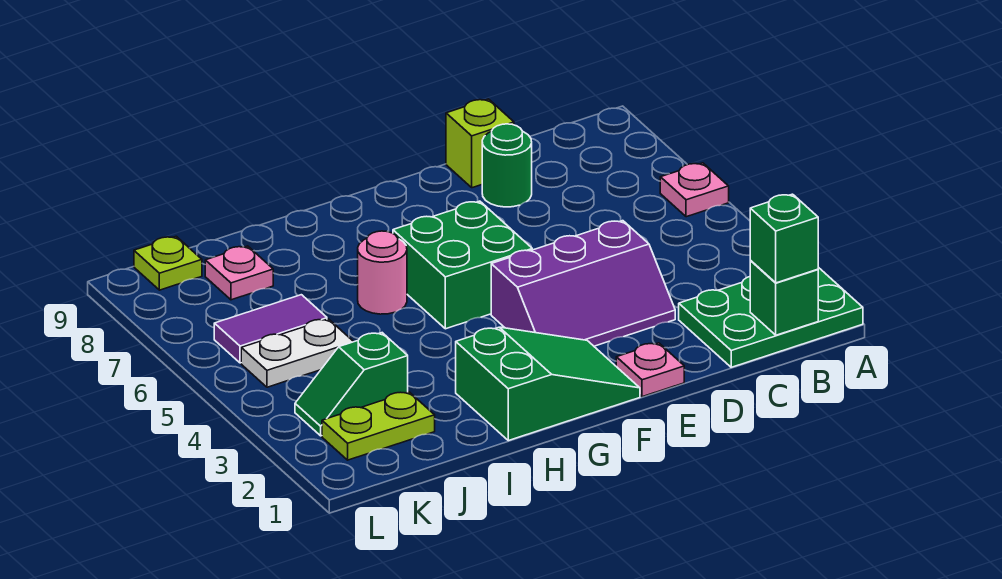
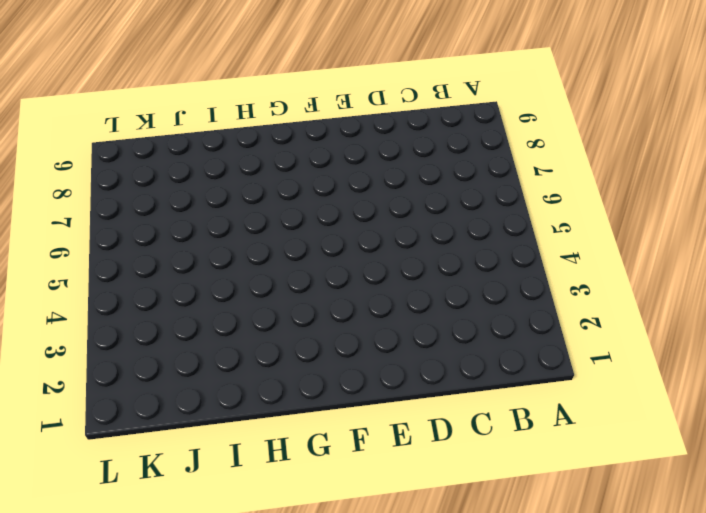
none -> green 2x3 plate [679,267,863,367]
none -> pink 1x1 plate [660,163,729,217]
none -> purple 2x3 slope [491,221,675,346]

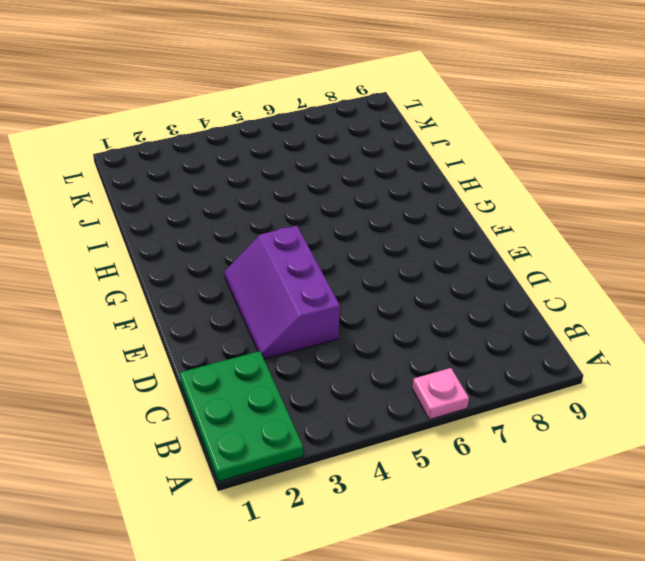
none -> green 1x1 round brick [482,124,532,207]
none -> lime 1x1 brick [446,99,514,188]
none -> pink 1x1 plate [616,343,684,397]

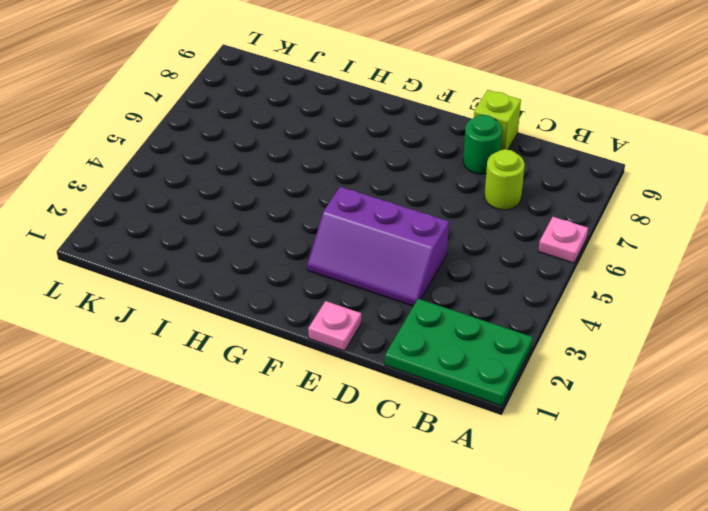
lime 1x1 round brick [485,149,525,210] -> none
none -> green 2x3 slope [456,327,640,441]
none -> green 2x2 brick [393,201,532,329]
none -> pink 1x1 round brick [358,231,407,314]

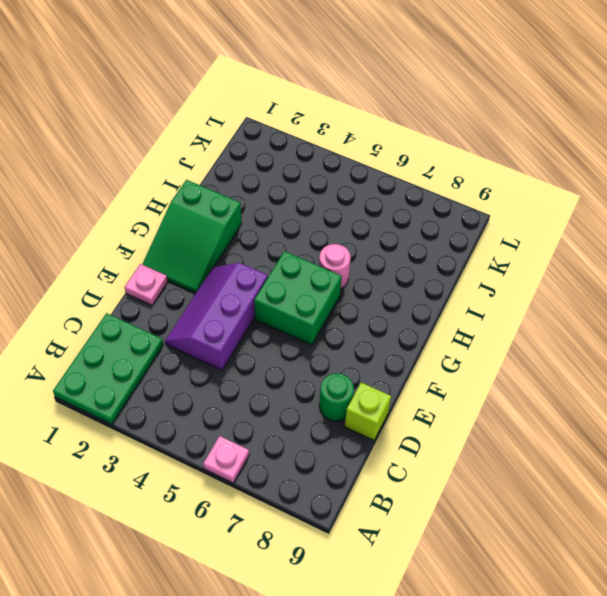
none -> lime 1x2 plate [322,392,435,460]
none -> green 1x2 slope [295,333,408,436]
none -> white 1x2 plate [241,319,353,387]

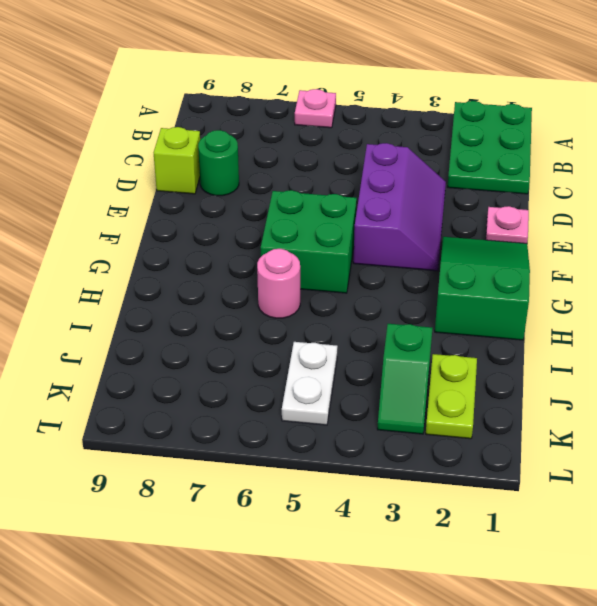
none -> purple 1x2 tile [214,295,327,363]
none -> pink 1x1 plate [205,246,273,300]
none -> lime 1x1 plate [134,236,202,290]

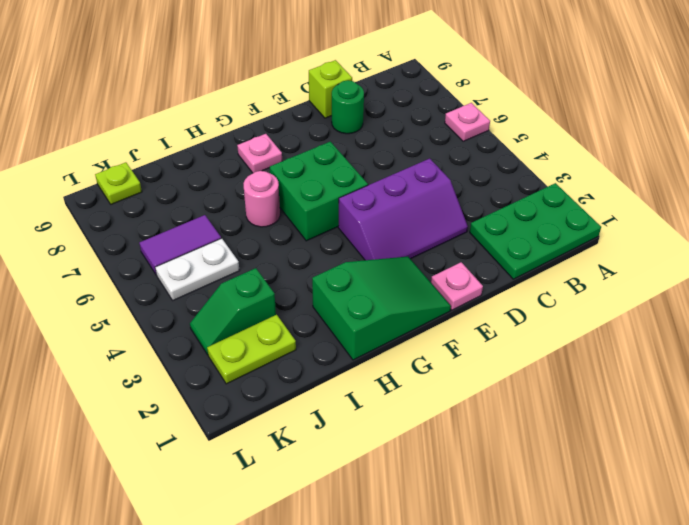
pink 1x1 plate [237,134,282,173] -> pink 1x1 plate moved to [205,246,273,300]
none -> green 1x1 brick [750,260,818,335]
none -> green 1x1 brick [750,194,818,283]

